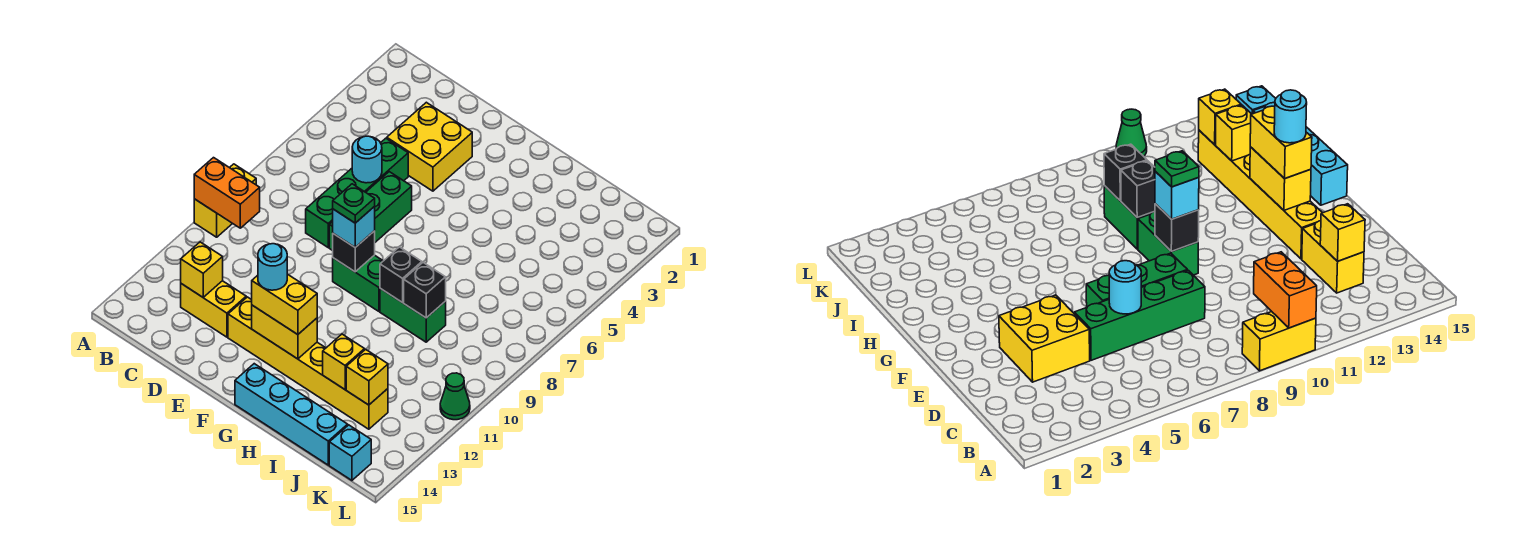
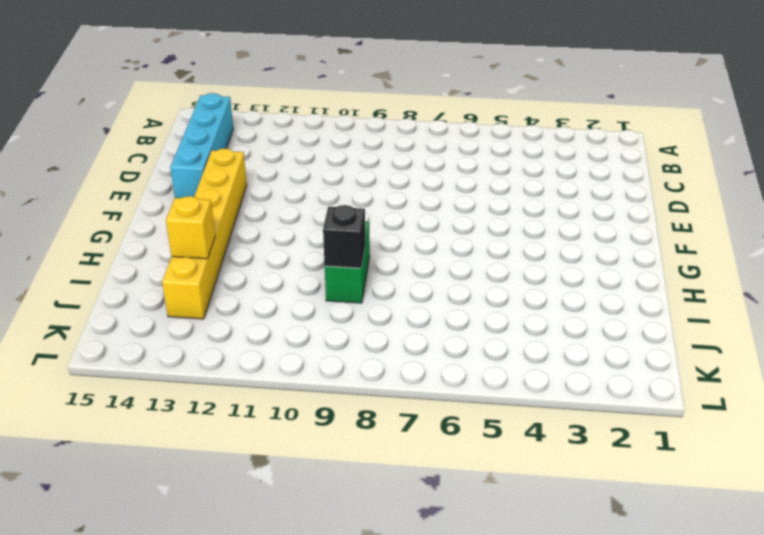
cyan 1x4 brick [170,93,233,198] -> cyan 1x4 brick moved to [235,364,348,465]
none -> yellow 1x2 brick [194,164,256,237]
none -> yellow 1x2 brick [181,281,246,337]
none -> yellow 2x2 brick [387,102,472,191]

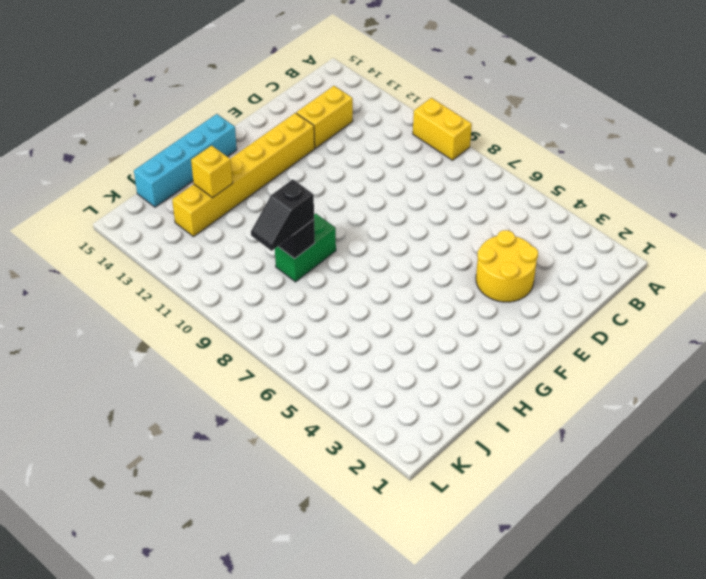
yellow 2x2 round brick [476,230,538,302] -> yellow 2x2 brick [387,102,472,191]
black 1x2 slope [251,179,314,251] -> none
none -> green 1x4 brick [306,138,408,247]
none -> green 1x3 brick [329,172,412,251]
none -> green 1x2 brick [333,255,383,311]

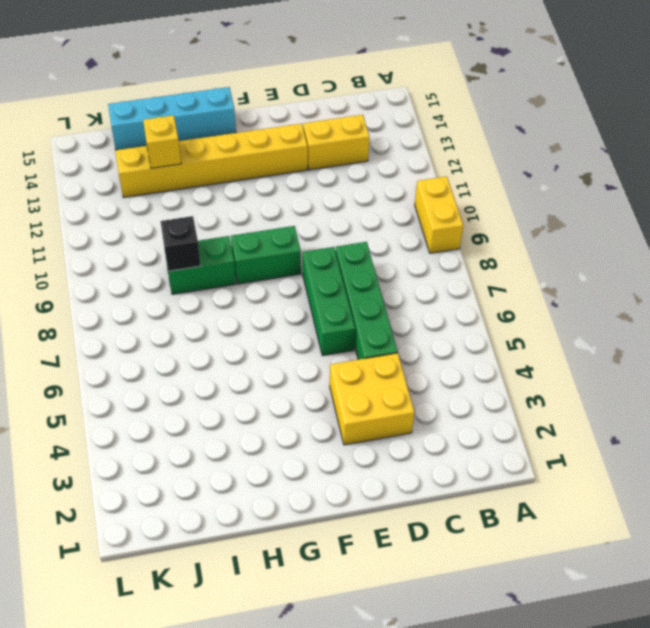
none -> cyan 1x1 brick [329,425,371,480]
none -> green 1x1 cone [440,373,470,420]
none -> orange 1x2 brick [194,158,260,228]

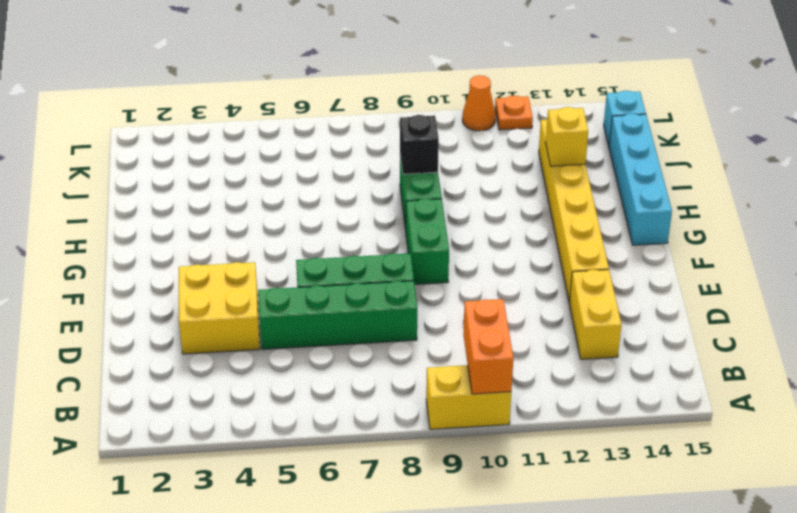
orange 1x1 cone [462,75,496,131] -> green 1x1 cone [440,373,470,420]
orange 1x1 plate [495,95,533,130] -> none
none -> yellow 1x1 brick [181,242,223,297]
none -> cyan 1x1 round brick [352,136,382,183]
none -> black 1x1 brick [333,231,375,272]

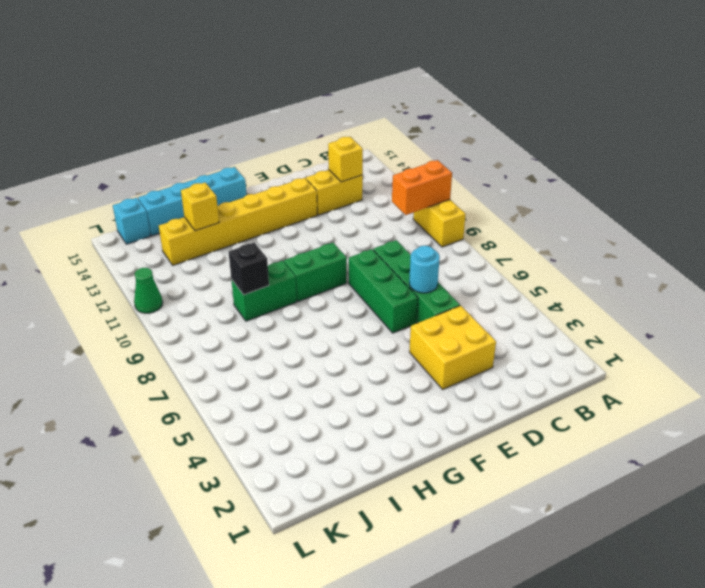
none -> black 1x1 brick [333,231,375,272]
none -> yellow 1x2 brick [252,305,317,359]
none -> black 1x1 brick [380,247,422,302]

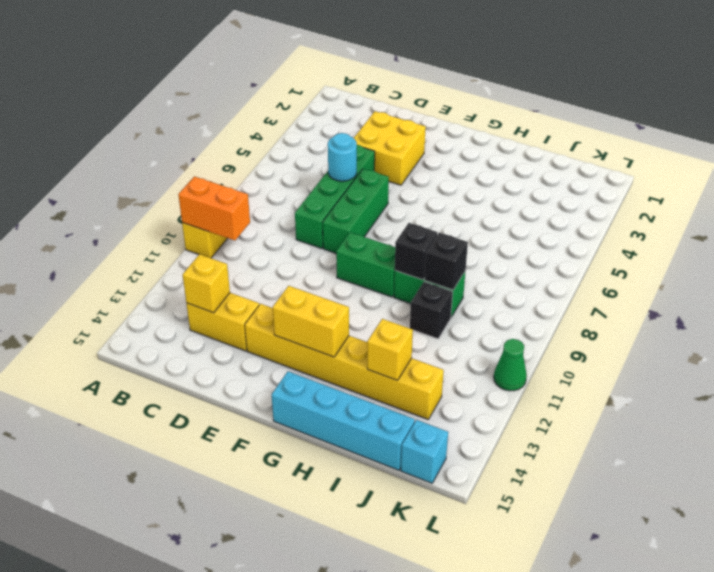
black 1x1 brick [410,282,453,339] -> black 1x1 brick moved to [333,231,375,272]
none -> yellow 1x1 brick [346,349,388,405]
none -> cyan 1x1 brick [333,206,375,247]
none -> yellow 1x2 brick [252,274,317,335]

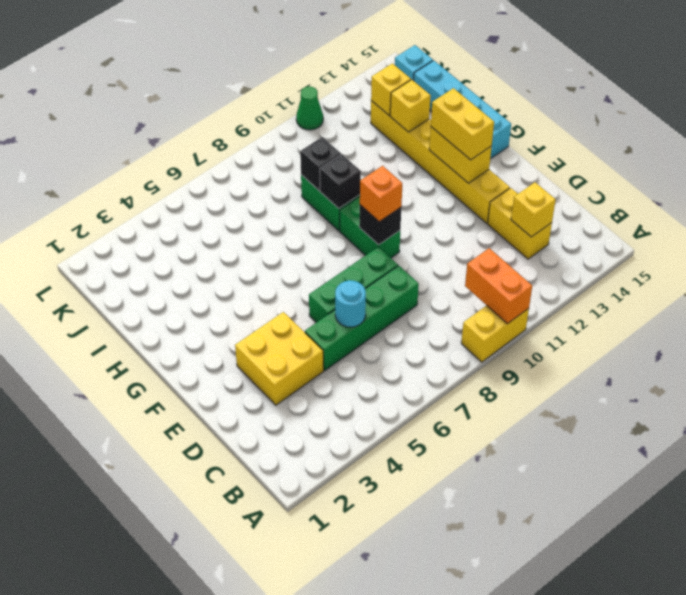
orange 1x1 brick [360,166,402,222] -> cyan 1x1 brick [333,206,375,247]
none -> green 1x1 plate [333,184,375,223]
none -> cyan 1x1 round brick [258,244,287,290]

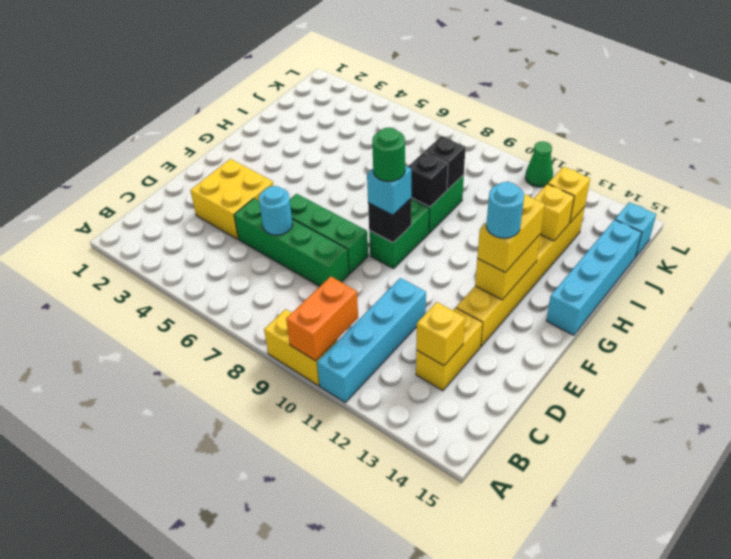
cyan 1x4 brick [317,278,426,402] -> none
green 1x1 round brick [372,128,405,181] -> green 1x1 plate [333,184,375,223]

